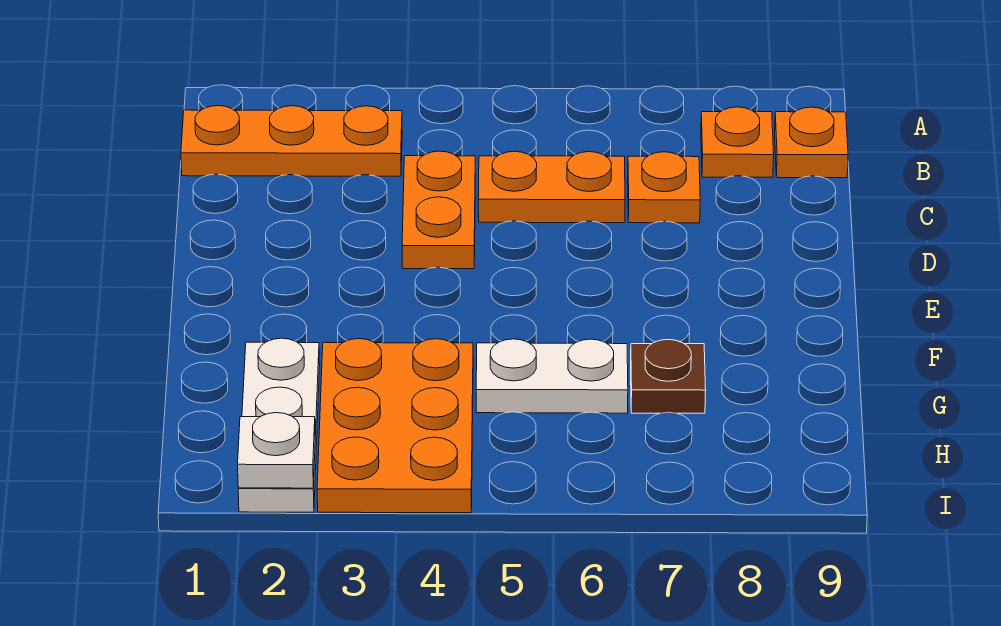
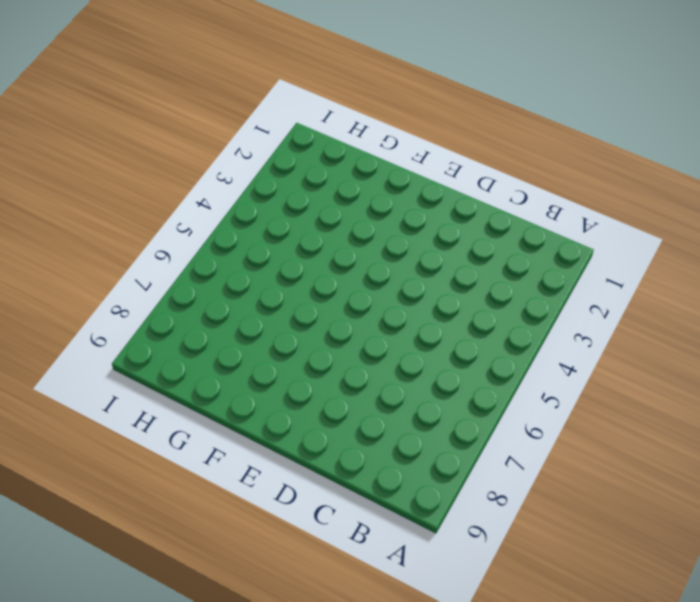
none -> orange 1x3 plate [181,106,402,176]
none -> orange 1x1 plate [701,107,774,177]

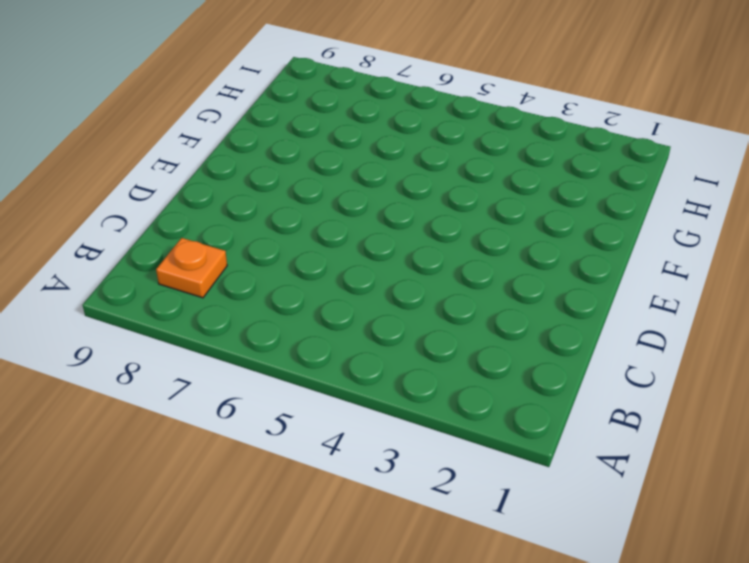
none -> orange 1x3 plate [181,106,402,176]
none -> orange 1x1 plate [775,107,848,178]

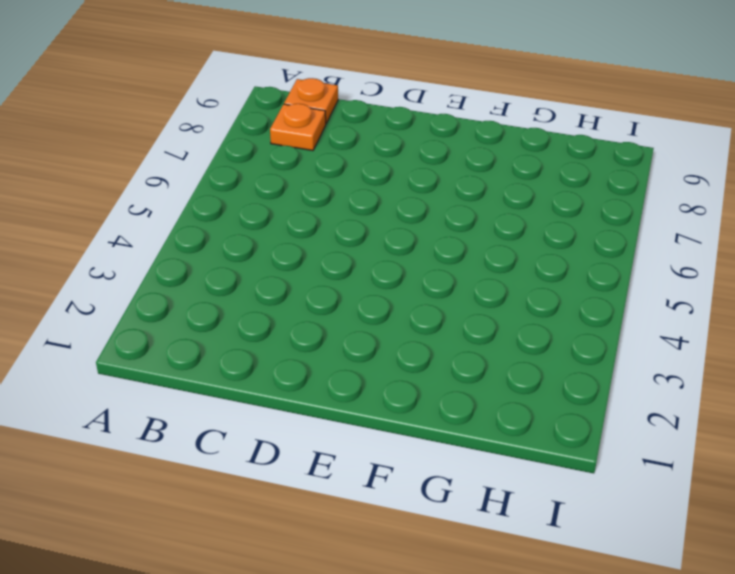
none -> orange 1x3 plate [181,106,402,176]
none -> orange 1x2 plate [402,151,475,269]

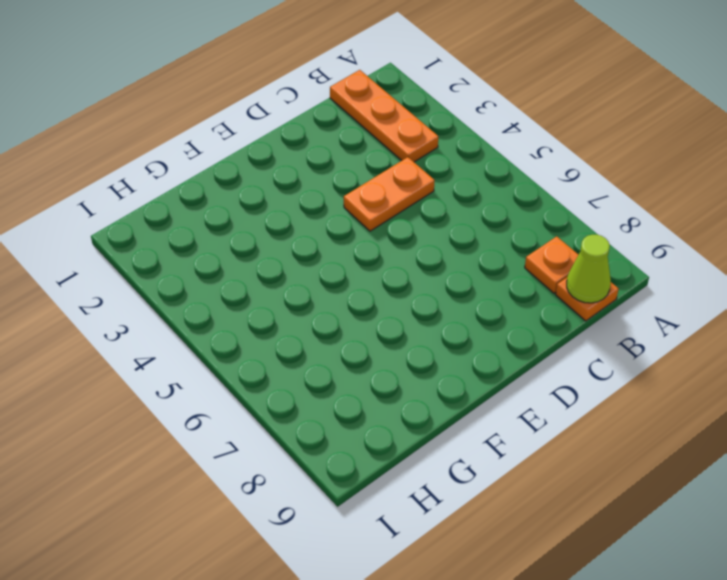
lime 1x1 cone [567,235,611,303] -> none
none -> orange 1x2 plate [478,151,625,223]
none -> orange 1x1 plate [628,152,700,223]

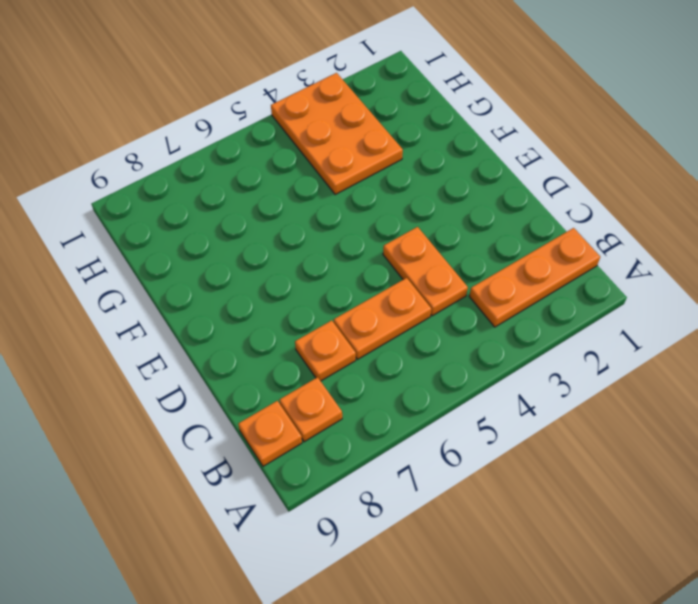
none -> white 1x3 plate [238,338,320,512]
none -> white 1x2 plate [476,339,628,413]

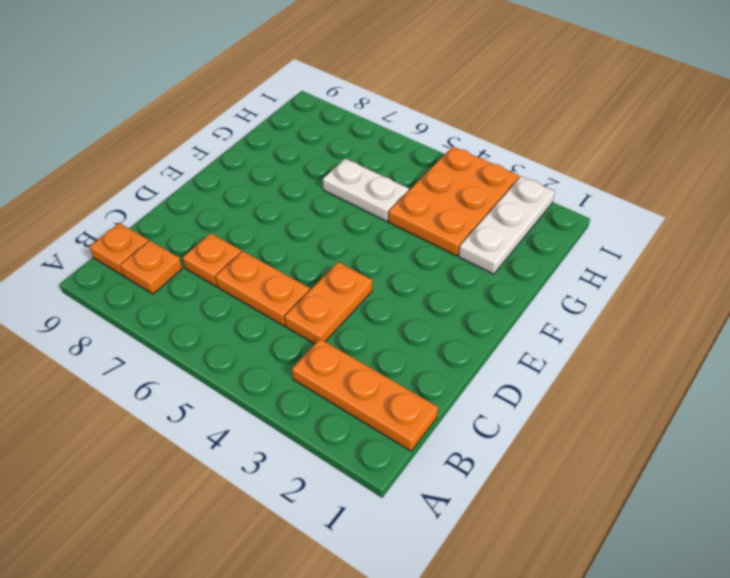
none -> brown 1x1 plate [631,339,706,413]
none -> white 1x1 plate [238,413,315,488]

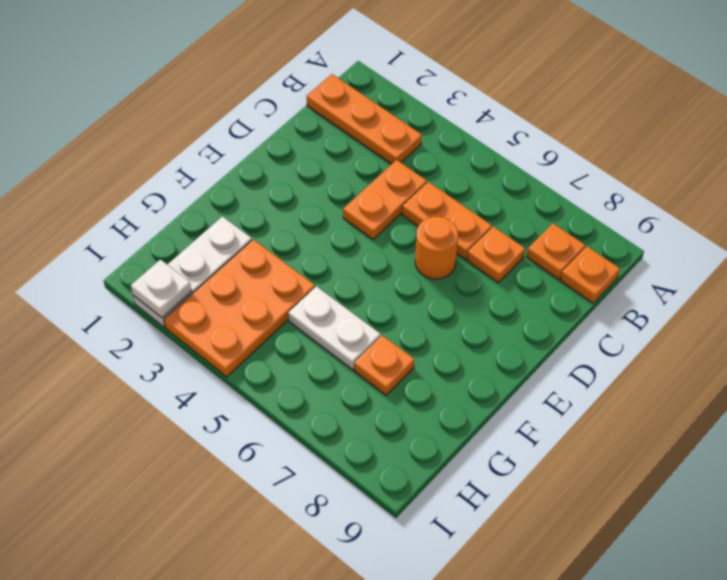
orange 1x1 round brick [415,216,458,279] -> none
orange 1x1 plate [354,335,414,395] -> brown 1x1 plate [631,339,706,413]

